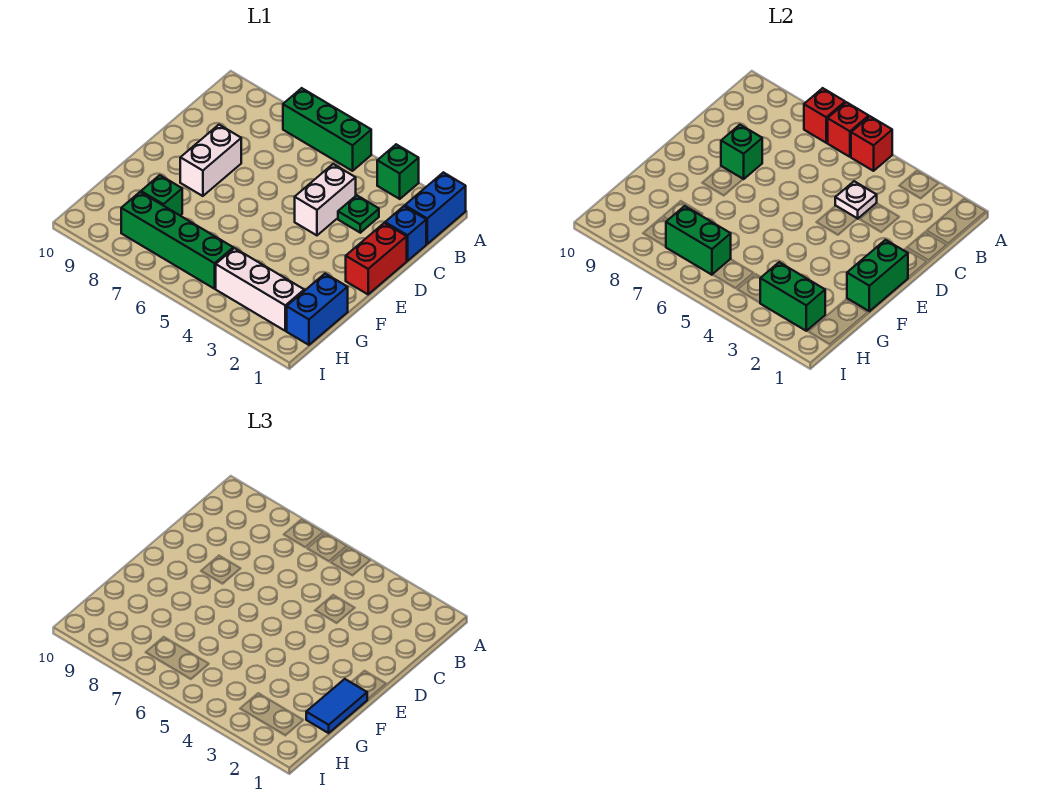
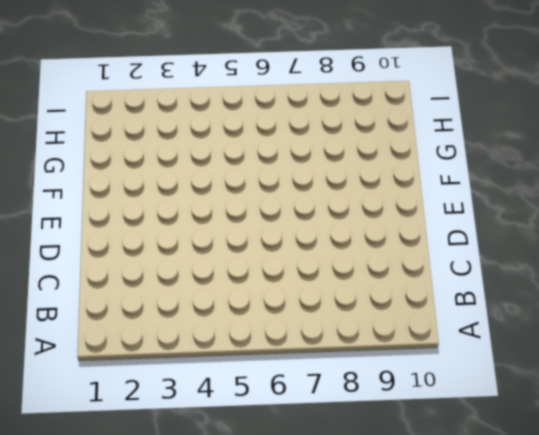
none -> blue 1x2 brick [405,172,466,244]
none -> green 1x1 brick [377,144,419,199]
none -> green 1x3 brick [283,88,371,171]

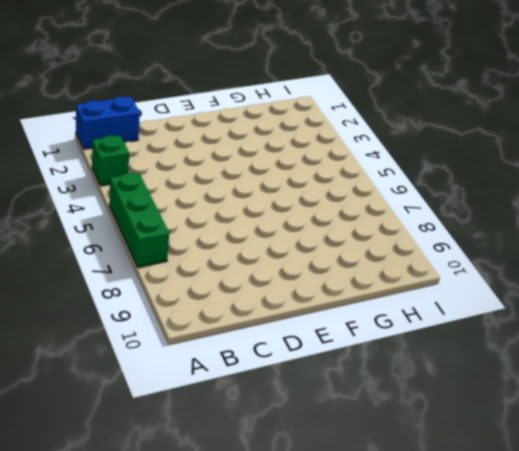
none -> blue 1x1 brick [385,206,426,261]
none -> green 1x1 plate [338,195,379,233]
none -> white 1x2 brick [295,164,356,235]

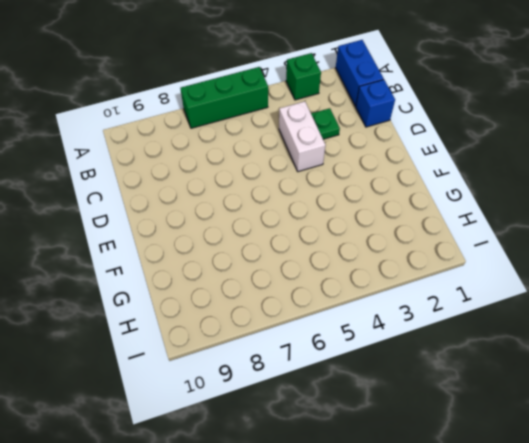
none -> red 1x2 brick [346,223,407,294]
none -> white 1x2 brick [180,125,241,196]
none -> blue 1x2 brick [287,274,348,345]

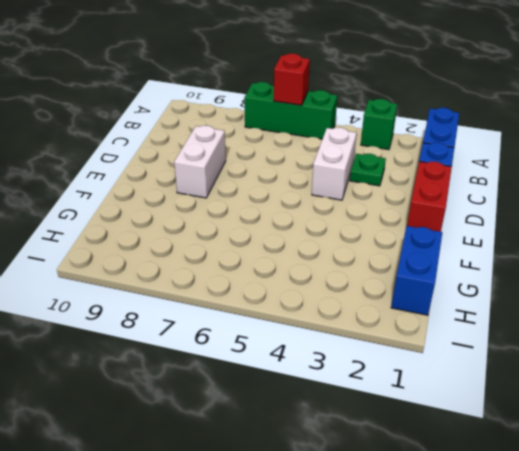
none -> green 1x1 brick [141,175,182,215]
none -> white 1x3 brick [216,248,304,331]
none -> green 1x4 brick [121,192,233,289]

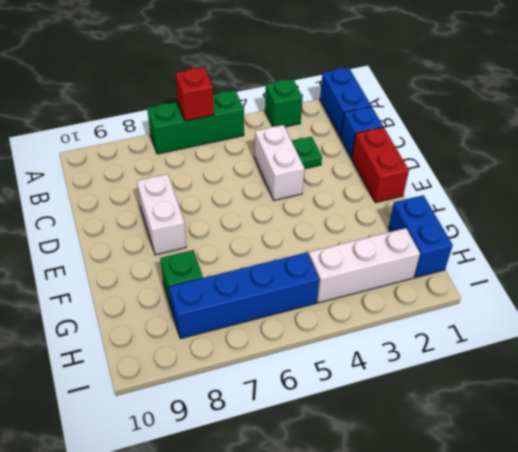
blue 1x4 brick [169,253,319,339] -> green 1x4 brick [121,192,233,289]
none -> red 1x1 brick [851,116,892,171]
none -> red 1x1 brick [804,88,845,143]
none -> white 1x1 plate [835,181,877,219]

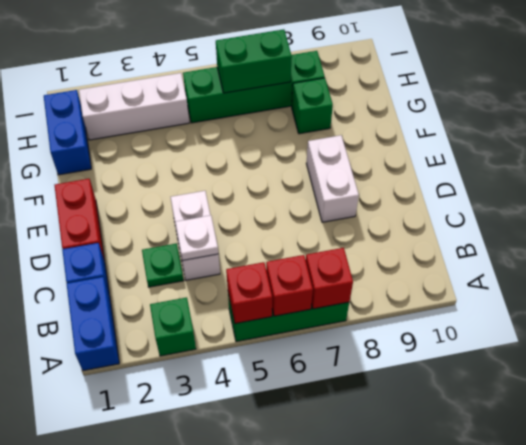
none -> green 1x1 brick [721,125,762,179]
none -> green 1x2 brick [847,240,908,311]
none -> green 1x2 brick [760,262,825,331]

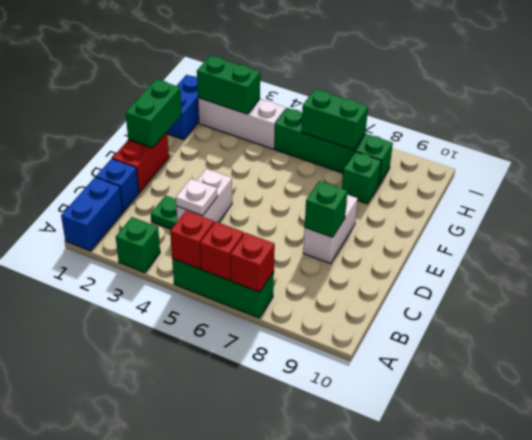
none -> blue 1x2 tile [306,679,367,733]

